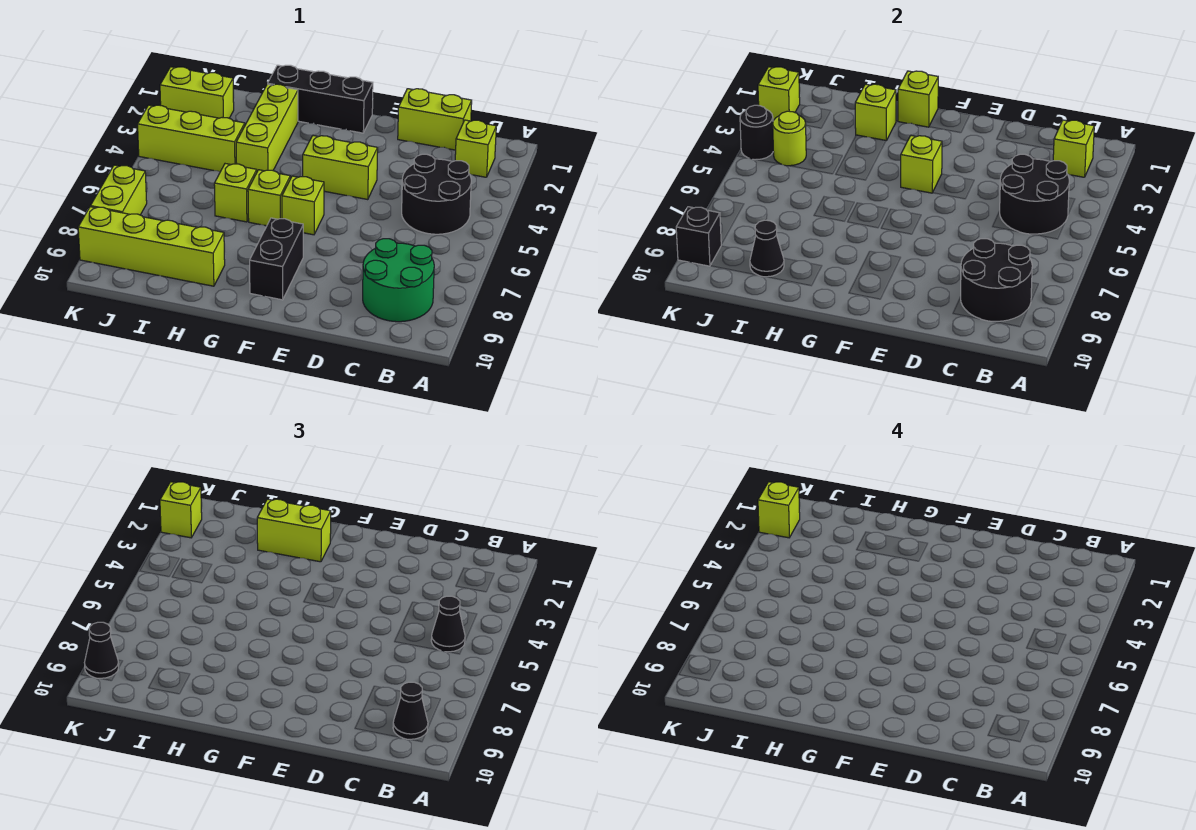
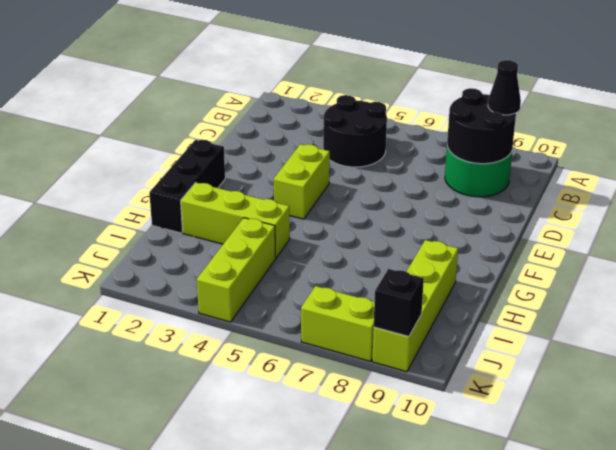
none -> lime 1x1 brick [455,120,496,177]
none -> lime 1x2 brick [398,89,472,150]
none -> lime 1x1 brick [282,176,324,235]
none -> black 1x2 brick [250,218,303,300]

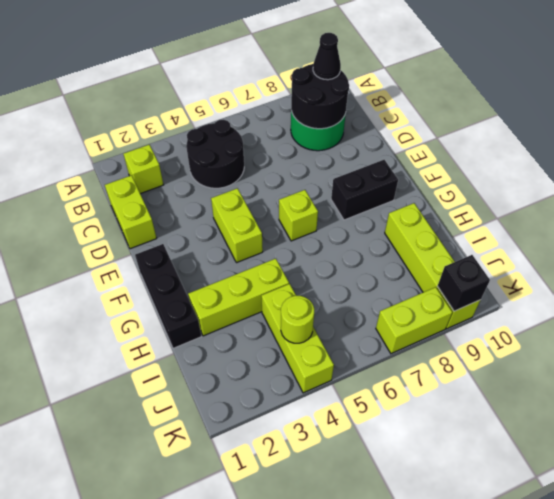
none -> lime 1x1 brick [248,170,290,226]
none -> lime 1x1 brick [214,164,257,222]
none -> lime 1x2 brick [160,67,234,118]
none -> lime 1x1 brick [1053,120,1094,177]

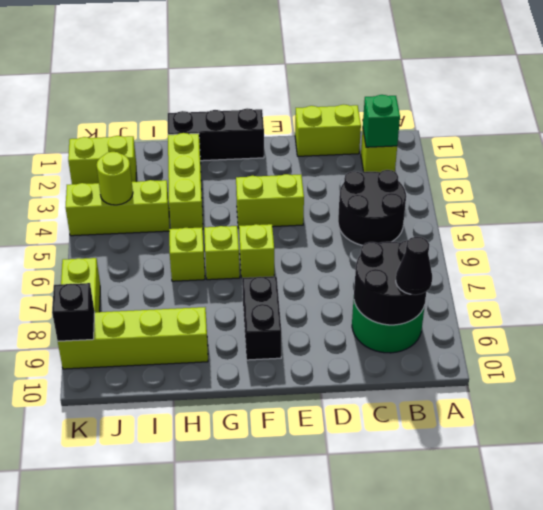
green 1x1 brick [363,95,400,147] -> lime 1x1 brick [1053,120,1094,177]
none -> black 2x2 round brick [1000,154,1069,234]
none -> lime 1x1 brick [901,135,942,193]
none -> lime 1x1 brick [898,71,938,127]
none -> lime 1x1 brick [855,84,896,140]

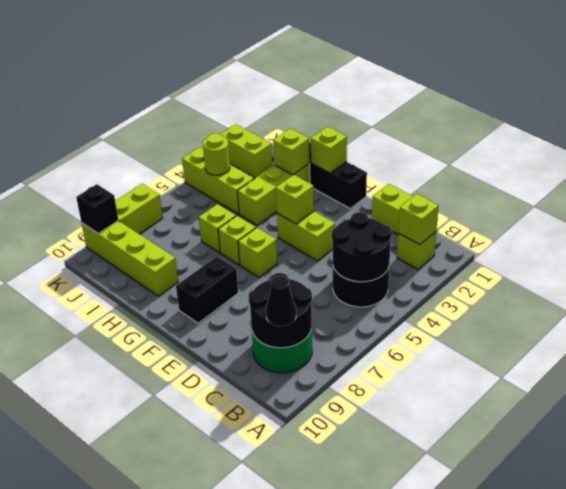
none -> black 1x1 cone [750,220,784,277]
none -> lime 1x1 brick [758,67,800,120]
none -> black 1x1 round brick [740,105,773,160]
none -> black 1x1 cone [431,596,465,652]

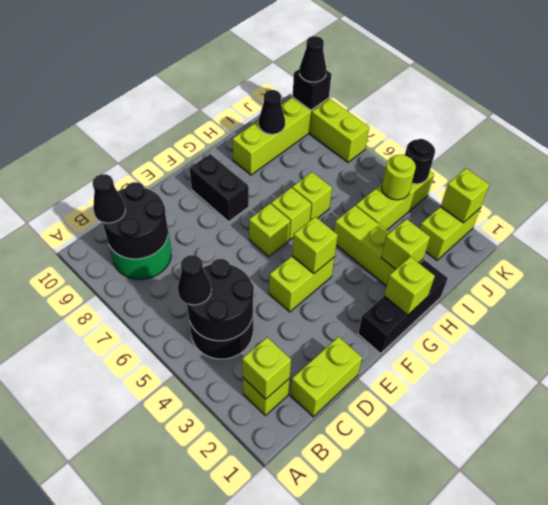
none -> lime 1x2 brick [257,499,331,562]
none -> lime 1x1 brick [160,482,202,538]
none -> lime 1x1 brick [758,482,800,538]

